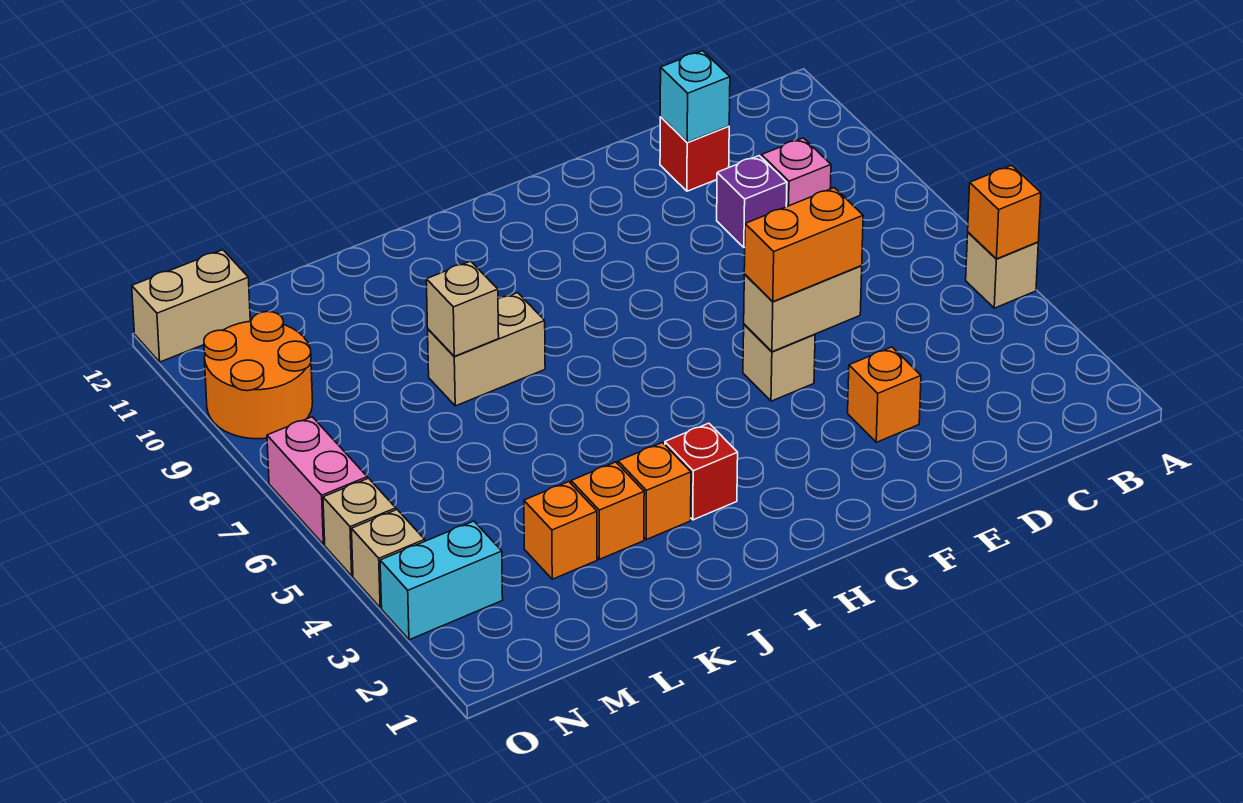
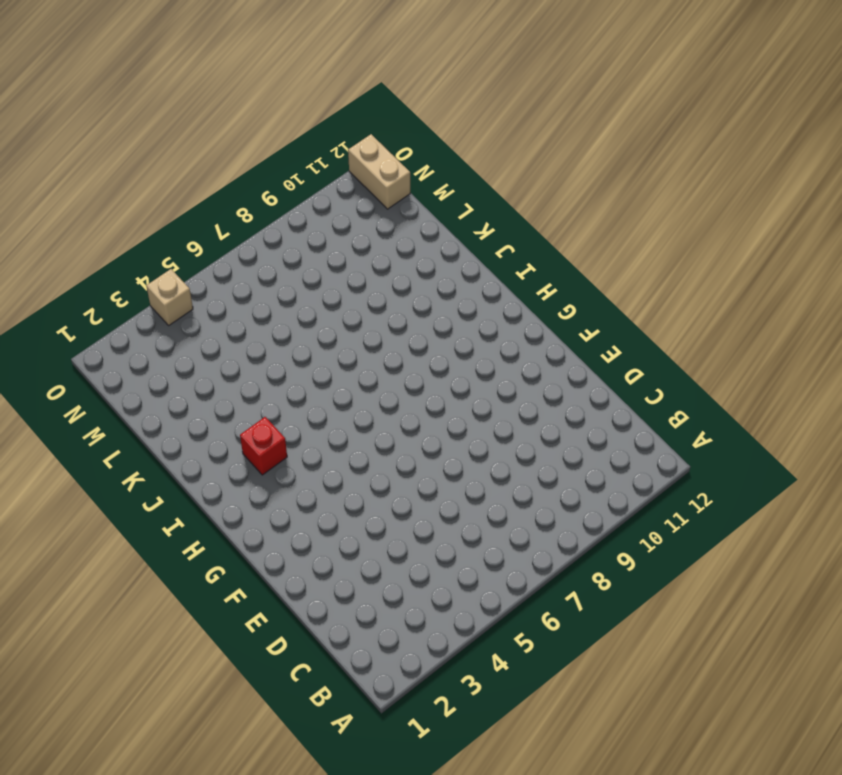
none -> tan 1x1 brick [966,232,1038,308]
none -> pink 1x1 brick [761,138,831,207]
none -> purple 1x1 brick [717,156,787,248]

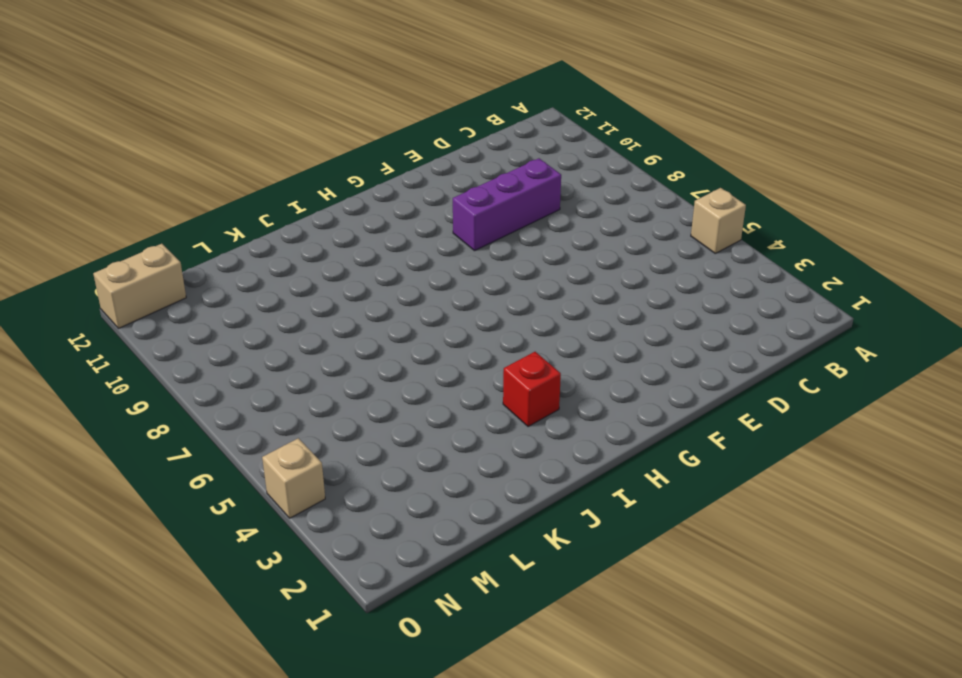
purple 1x3 brick [453,158,561,251] -> purple 1x1 brick [717,156,787,248]
none -> pink 1x1 brick [761,138,831,207]
none -> red 1x1 brick [660,117,729,191]
none -> orange 1x1 brick [848,347,921,442]

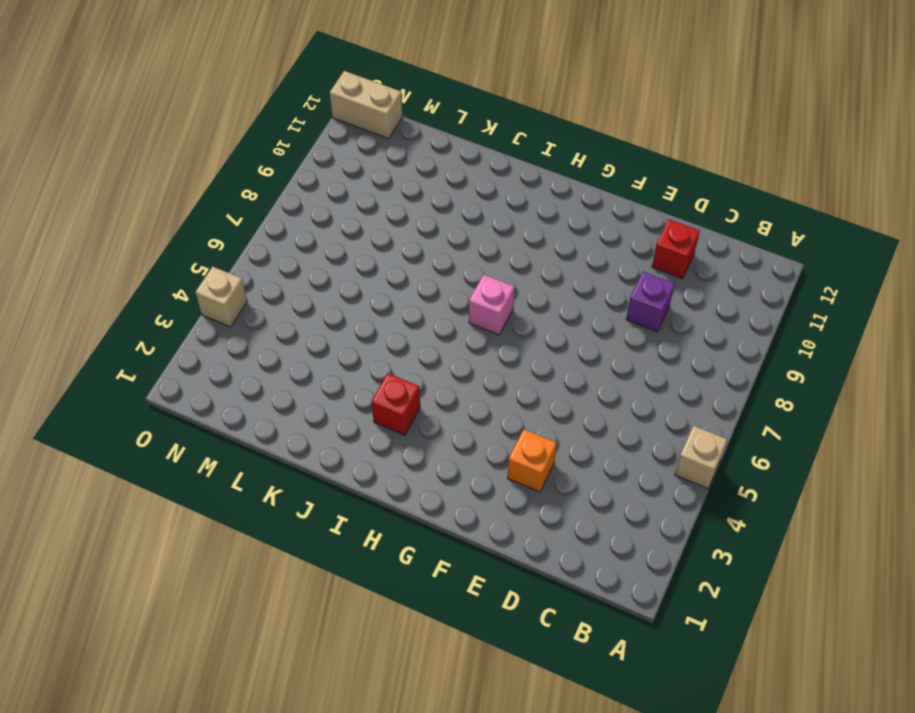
pink 1x1 brick [469,275,515,335] -> pink 1x1 brick moved to [761,138,831,207]
none -> tan 1x1 brick [743,324,815,401]
none -> orange 1x1 brick [618,443,691,540]
none -> tan 1x2 brick [428,293,545,406]

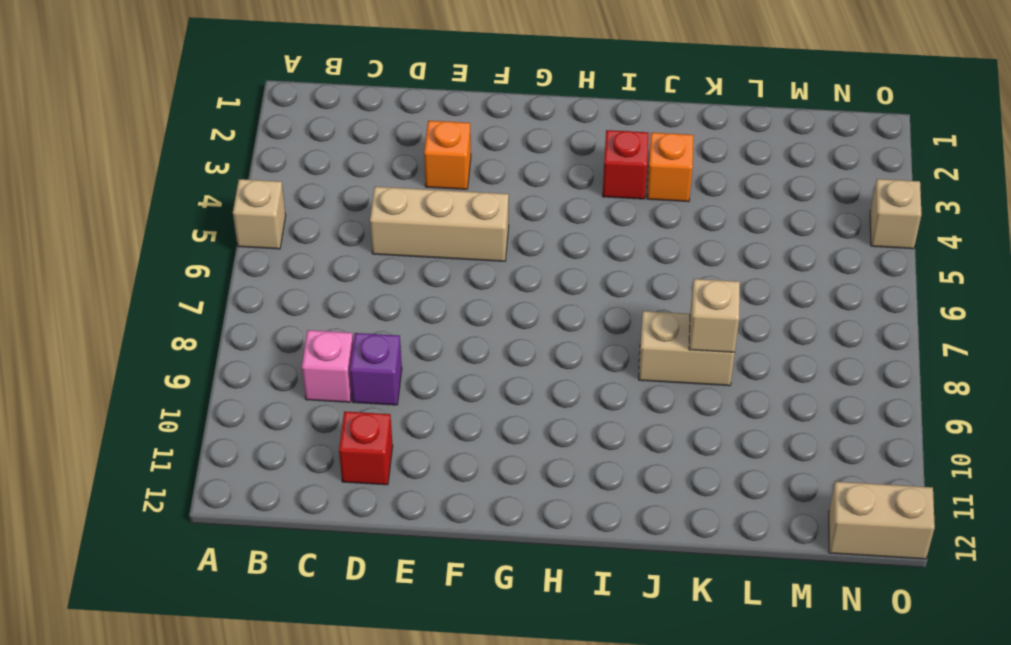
tan 1x3 brick [370,187,509,261] -> tan 1x1 brick [743,324,815,401]
none -> orange 1x1 brick [571,462,644,559]
none -> orange 1x1 brick [524,482,597,579]
none -> cyan 1x2 brick [380,521,503,640]

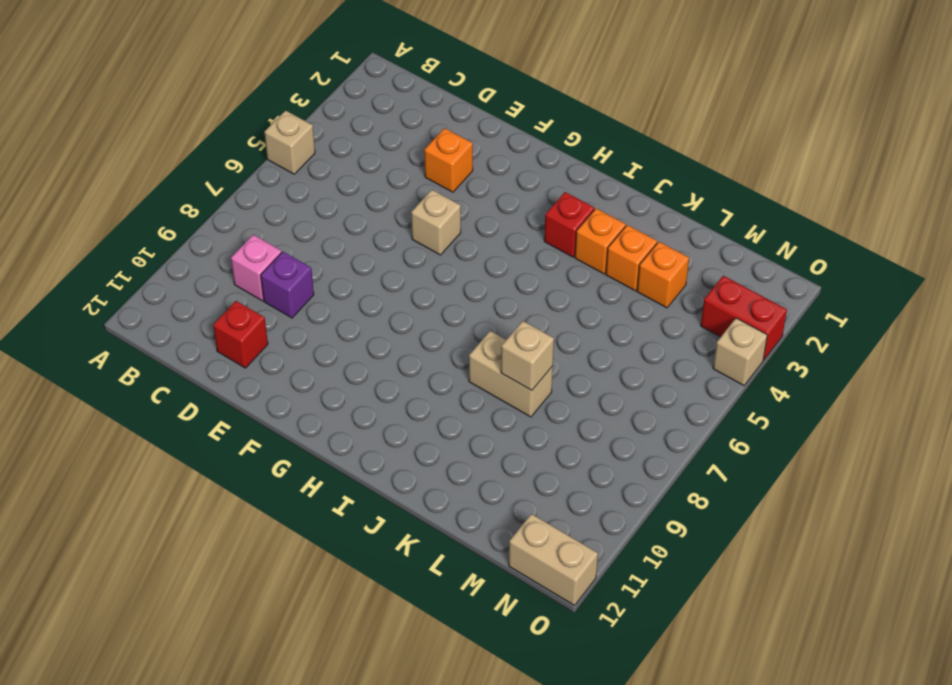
red 1x2 brick [701,276,787,360] -> cyan 1x2 brick [380,521,503,640]
none -> orange 2x2 round brick [204,312,313,439]
none -> tan 1x1 brick [323,478,396,576]
none -> pink 1x2 brick [267,417,367,545]

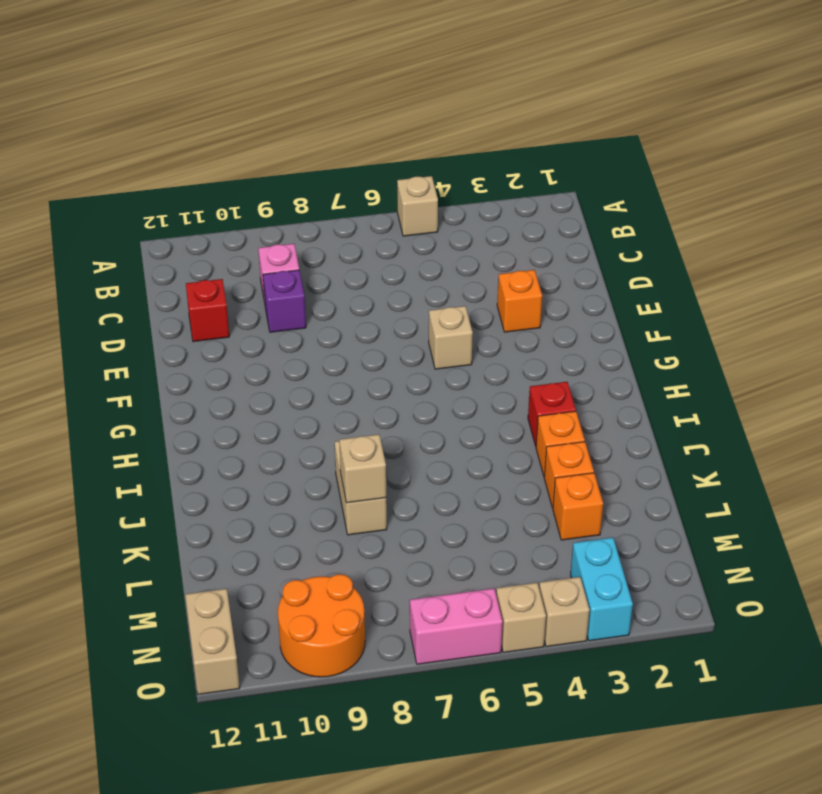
none -> orange 1x1 brick [968,165,1041,259]
none -> cyan 1x1 brick [660,51,730,142]
none -> tan 1x2 brick [744,266,862,352]

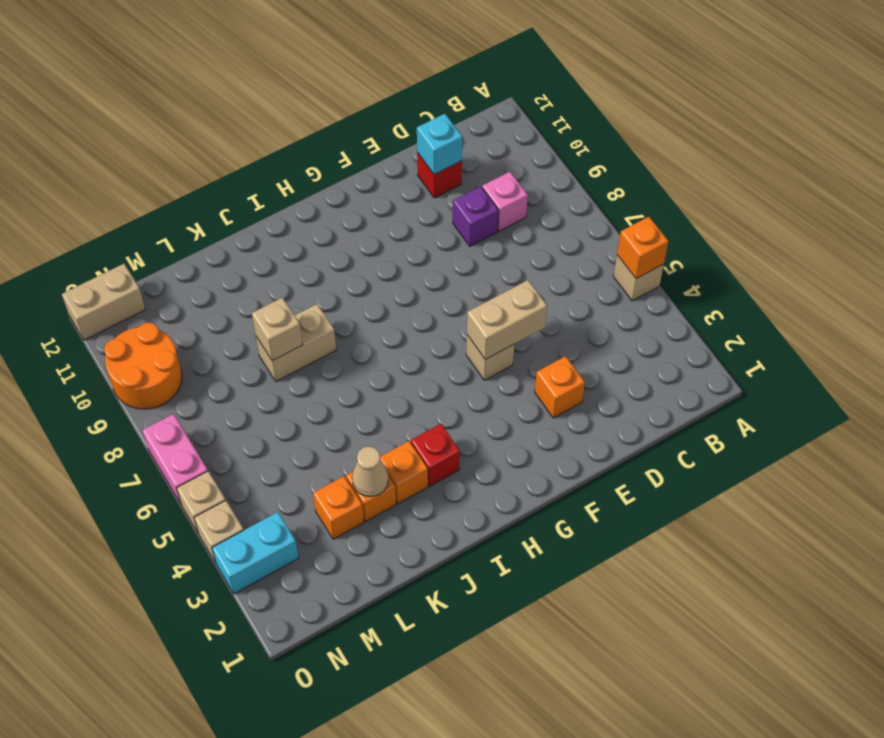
tan 1x1 cone [352,446,388,497] -> none
none -> orange 1x2 brick [744,188,863,302]

